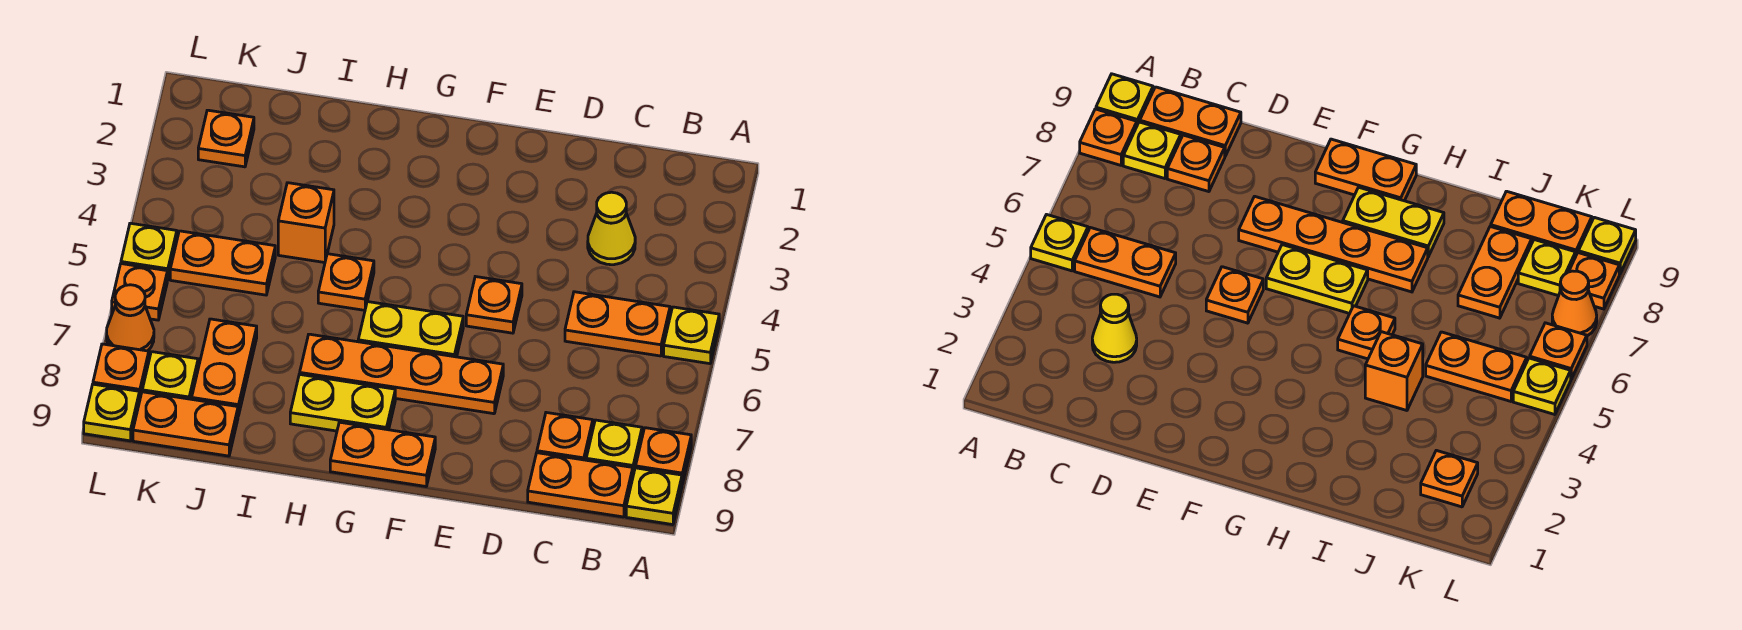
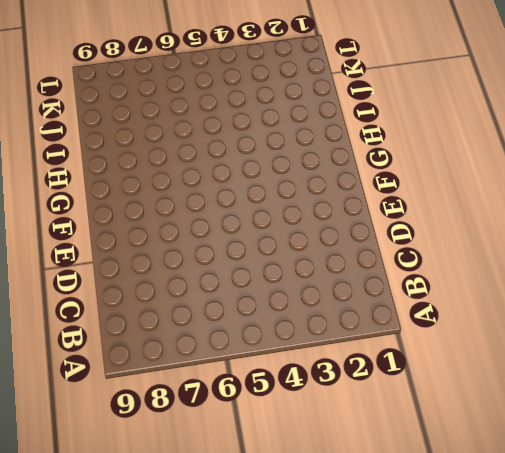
none -> yellow 1x1 plate [664,307,719,364]
none -> orange 1x1 plate [636,428,691,484]
none -> yellow 1x1 plate [626,468,682,525]

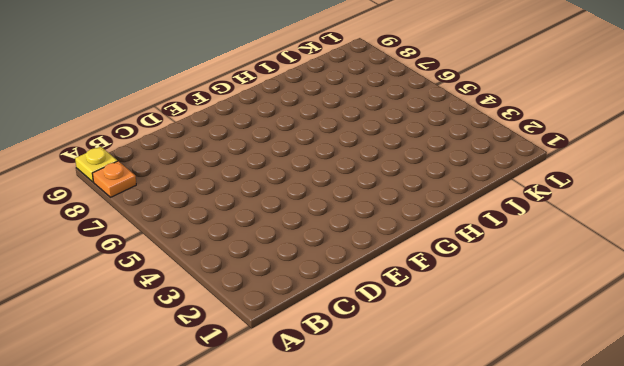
none -> yellow 1x1 plate [664,307,719,364]
none -> orange 1x2 plate [565,292,670,356]
none -> yellow 1x1 plate [586,420,642,475]

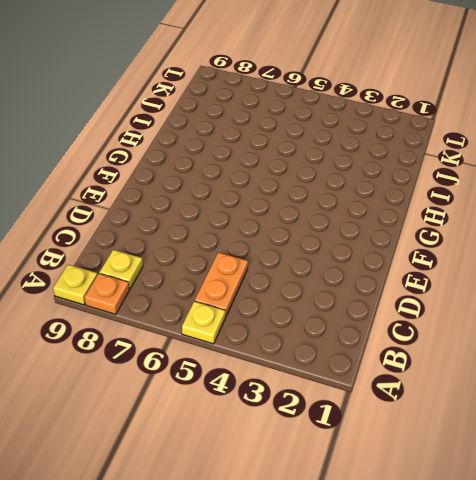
none -> orange 1x2 plate [528,453,633,517]
none -> yellow 1x1 cone [588,192,635,265]
none -> orange 1x1 plate [537,413,593,460]

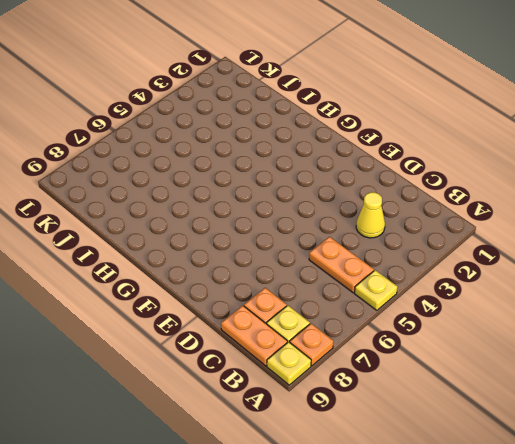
none -> orange 1x1 plate [466,277,522,333]
none -> orange 1x4 plate [300,334,503,414]
none -> yellow 1x2 plate [358,302,463,357]

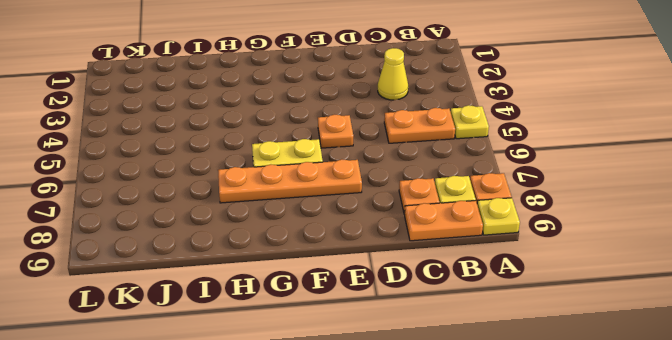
none -> orange 1x2 plate [330,422,435,486]
none -> yellow 1x2 plate [290,374,395,431]
none -> orange 1x1 plate [318,254,374,310]

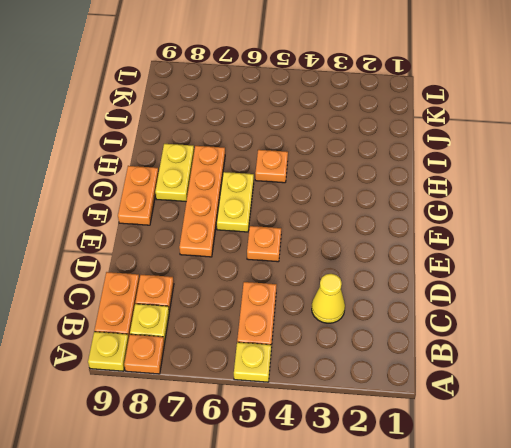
none -> orange 1x1 brick [278,183,334,263]
none -> orange 1x2 plate [170,231,275,295]
none -> orange 1x2 plate [192,319,257,416]

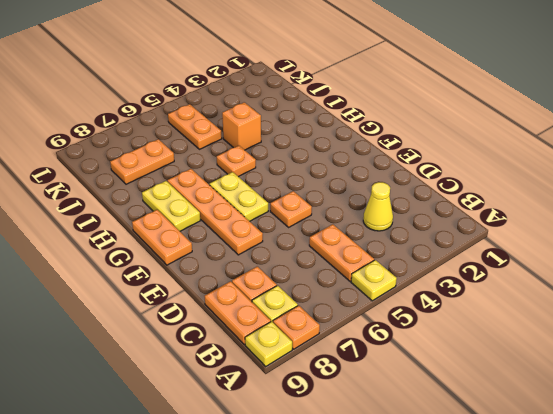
none -> orange 1x2 plate [133,392,238,456]
none -> orange 1x1 plate [198,110,254,167]
none -> yellow 1x1 plate [142,352,198,399]

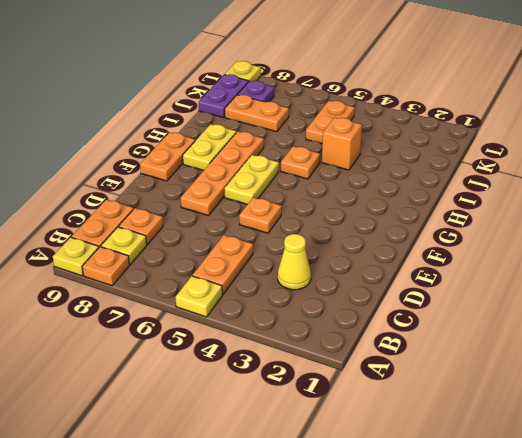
purple 1x2 plate [199,74,248,118] -> orange 1x2 plate [133,392,238,456]
purple 1x1 plate [238,81,274,102] -> yellow 1x1 plate [142,352,198,399]
none -> orange 1x1 plate [198,110,254,167]
none -> yellow 1x1 plate [121,223,177,280]
none -> orange 1x1 plate [112,264,167,320]

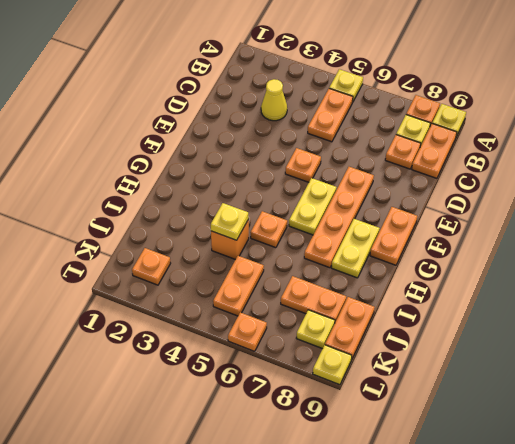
yellow 1x1 plate [211,203,249,240] -> yellow 1x1 plate moved to [121,223,177,280]
none -> orange 1x1 cone [107,285,154,351]
none -> orange 1x1 plate [93,344,149,398]

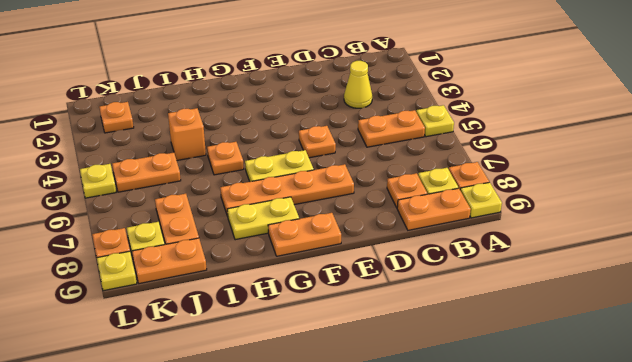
none -> orange 1x1 plate [112,264,167,320]
none -> orange 1x1 cone [107,285,154,351]

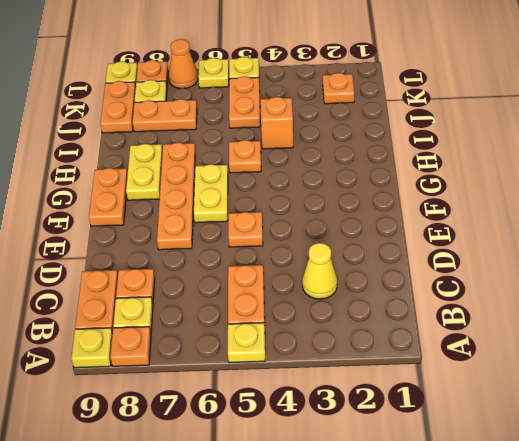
yellow 1x1 plate [198,58,229,88] -> orange 1x1 plate [112,264,167,320]

